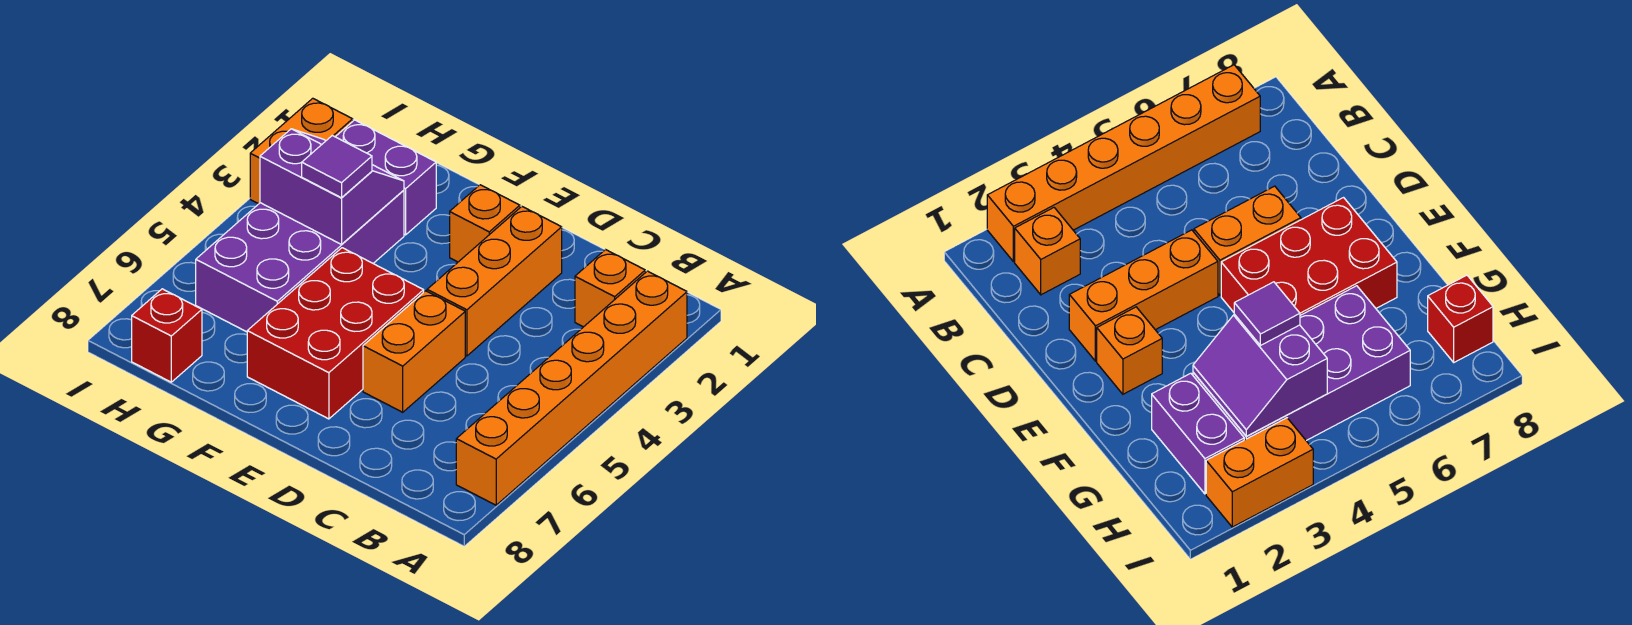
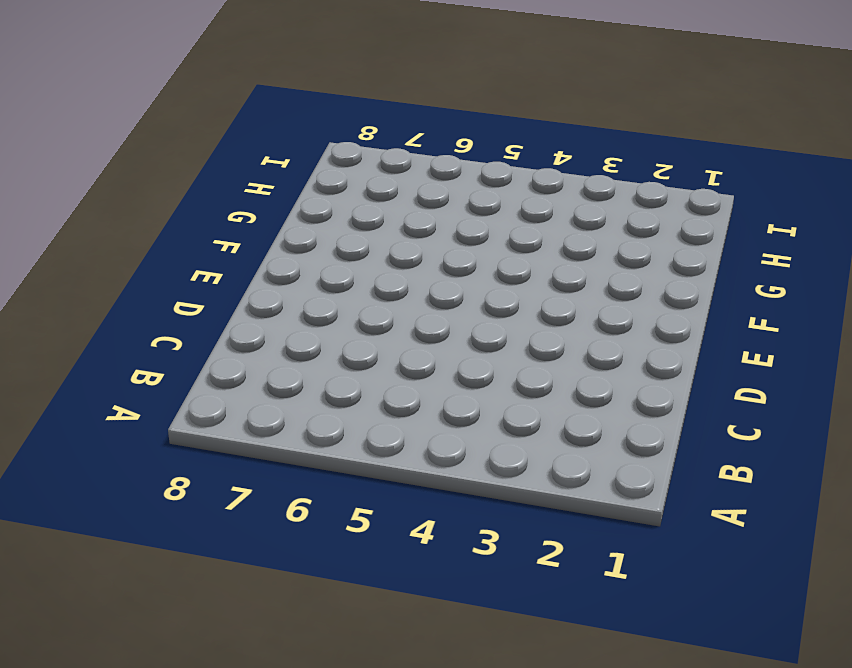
none -> orange 1x6 brick [456,271,687,505]
none -> orange 1x1 brick [575,250,645,327]
none -> orange 1x3 brick [427,207,562,356]

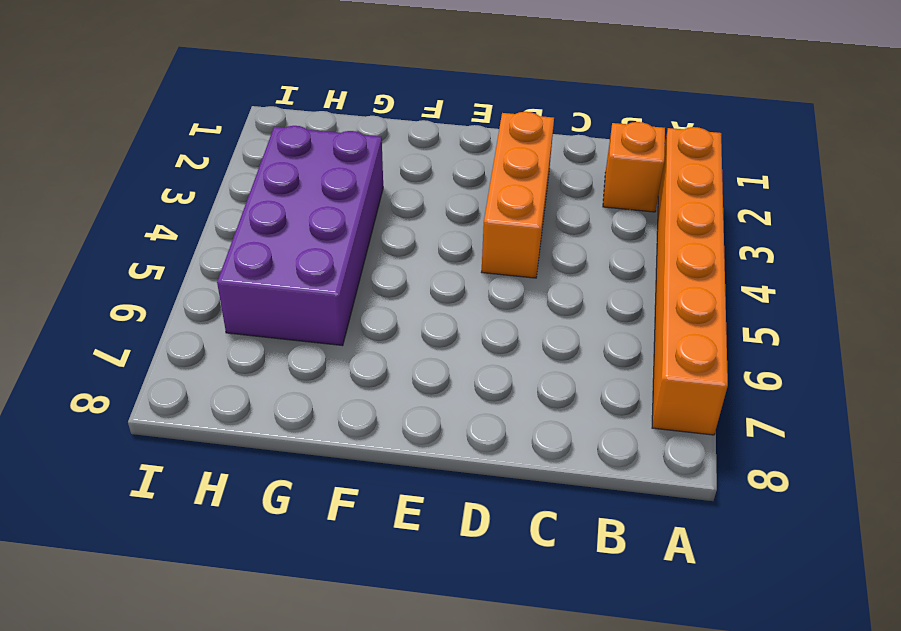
none -> orange 1x2 brick [363,291,465,412]
none -> orange 1x1 brick [450,185,520,262]
none -> red 2x3 brick [247,248,424,419]

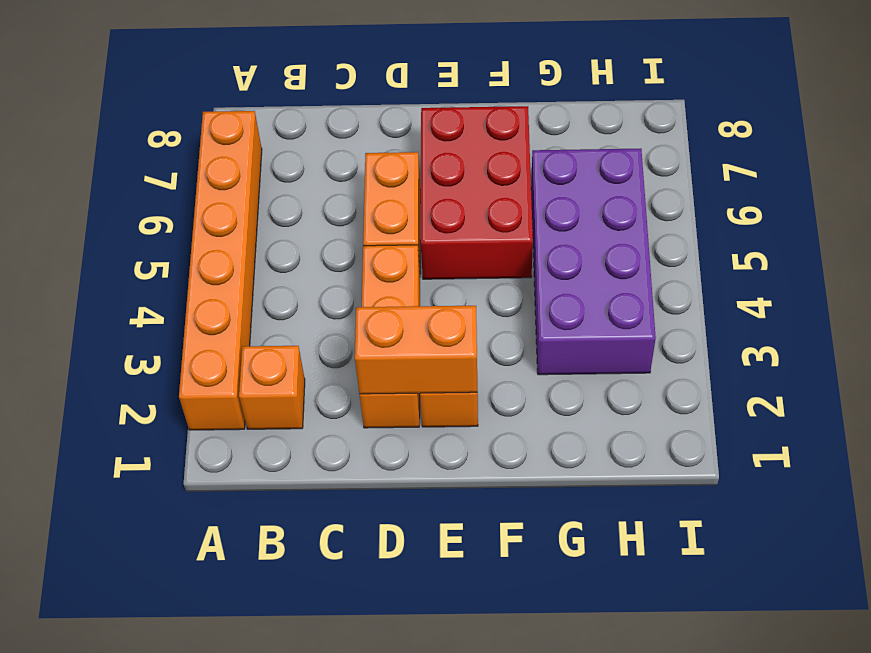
orange 1x2 brick [355,306,477,394] -> orange 1x2 brick turned to [250,98,353,204]
none -> purple 1x2 brick [336,120,436,235]
none -> red 1x1 brick [132,289,202,382]
none -> purple 2x2 slope [260,129,404,244]

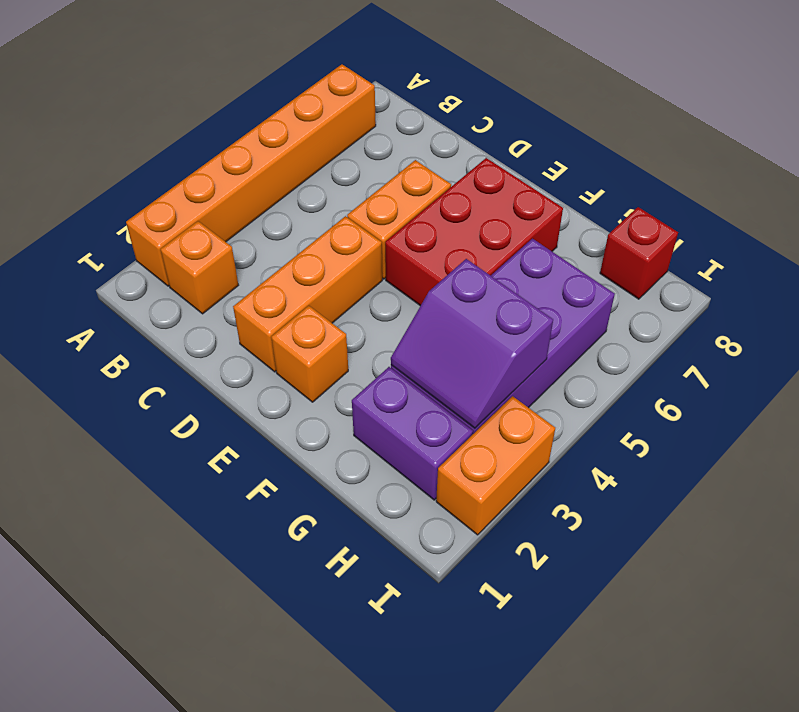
none -> purple 1x1 tile [302,136,372,198]

